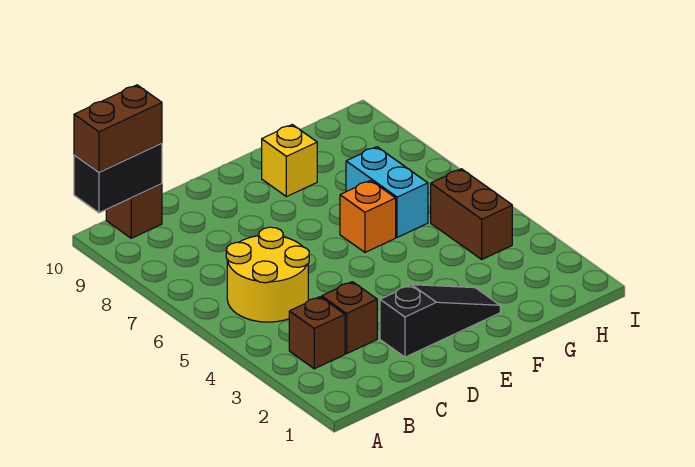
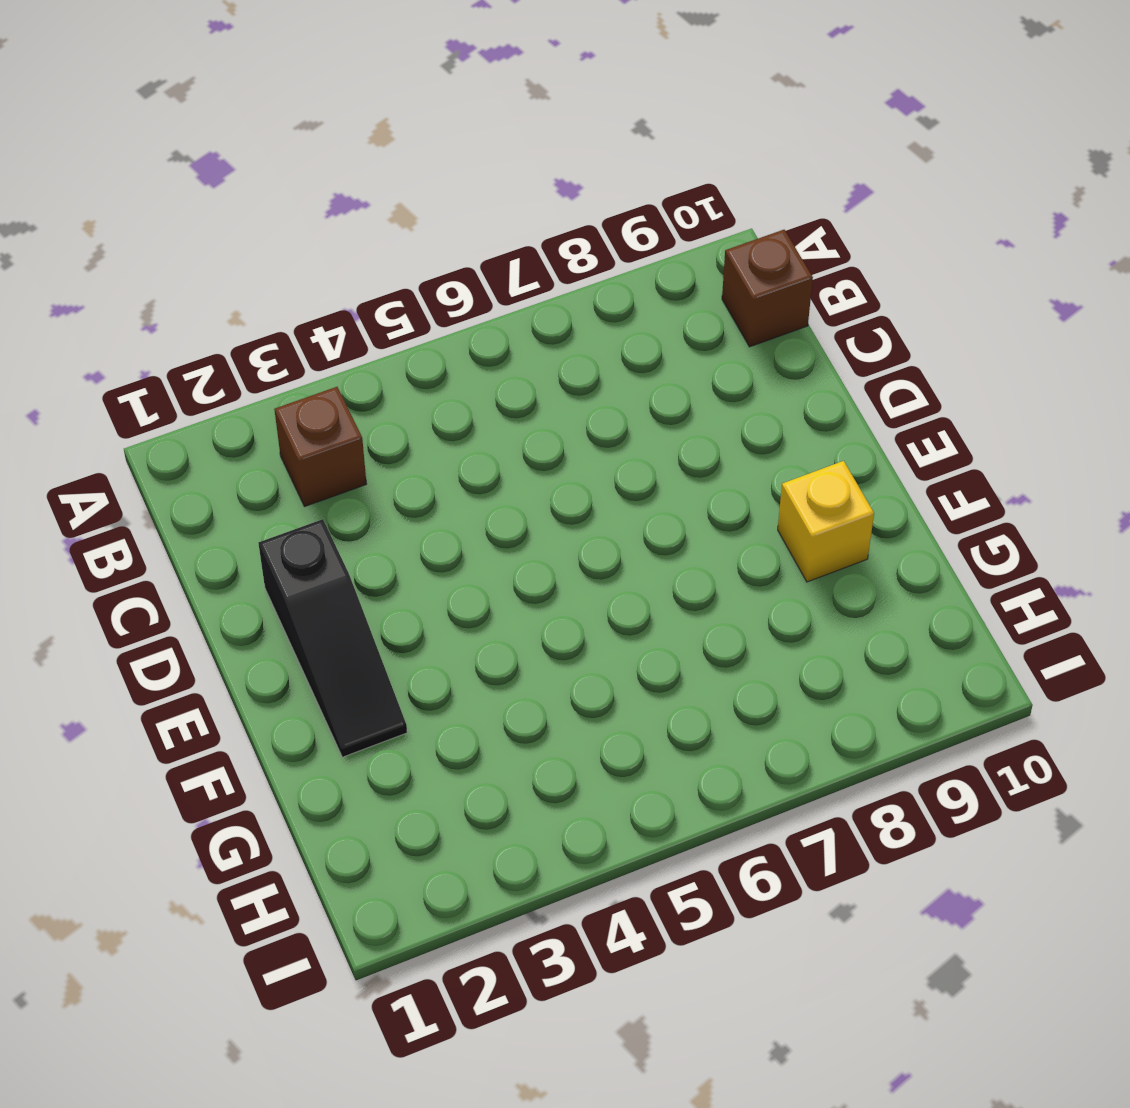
none -> yellow 2x2 round brick [226,227,309,322]
none -> brown 1x1 brick [322,282,377,354]

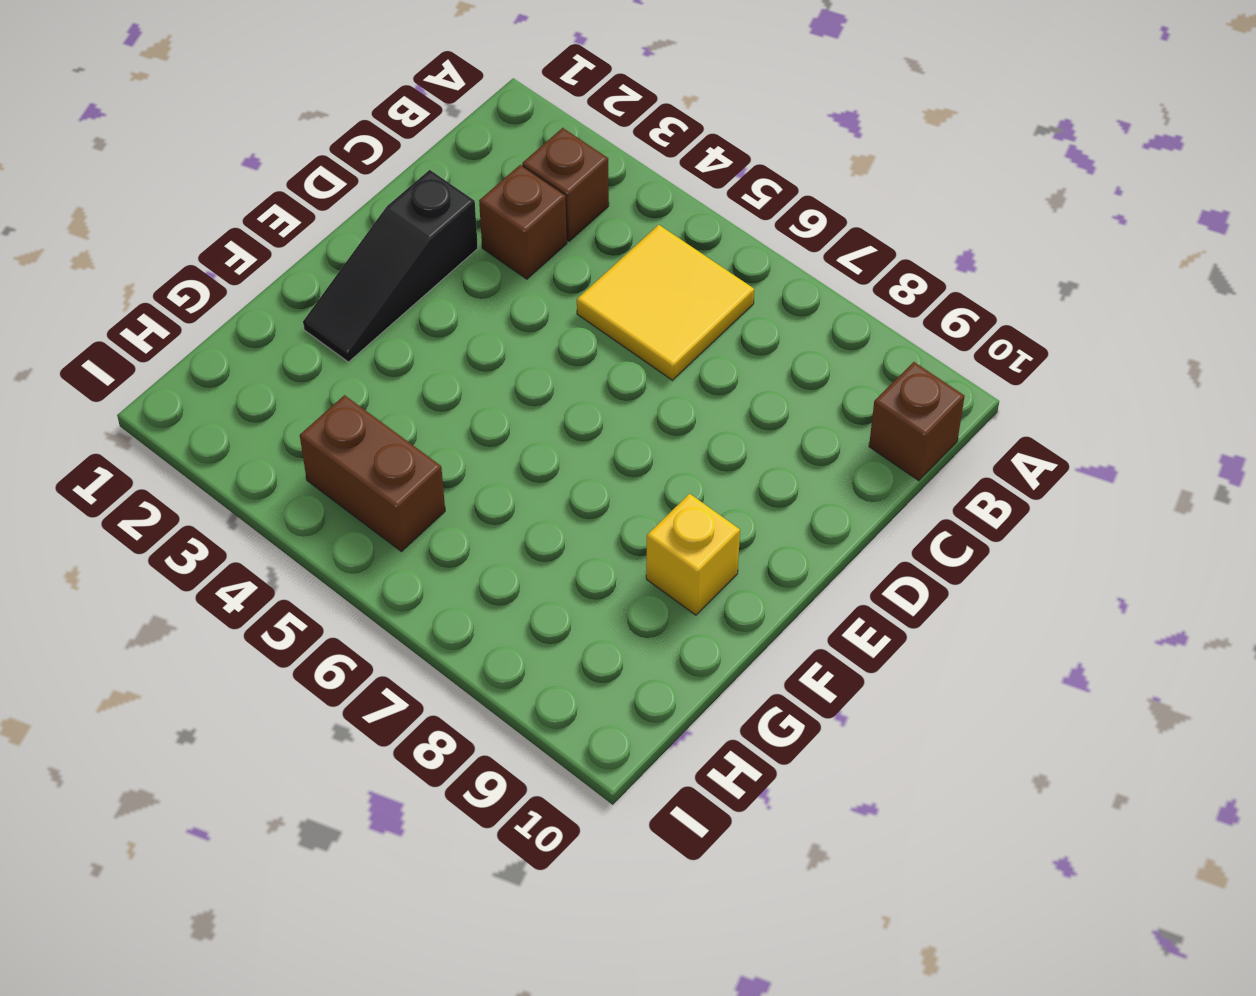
yellow 2x2 tile [577,225,754,380] -> yellow 2x2 round brick [226,227,309,322]
none -> orange 1x1 brick [340,180,396,252]
none -> cyan 1x2 brick [346,147,428,237]

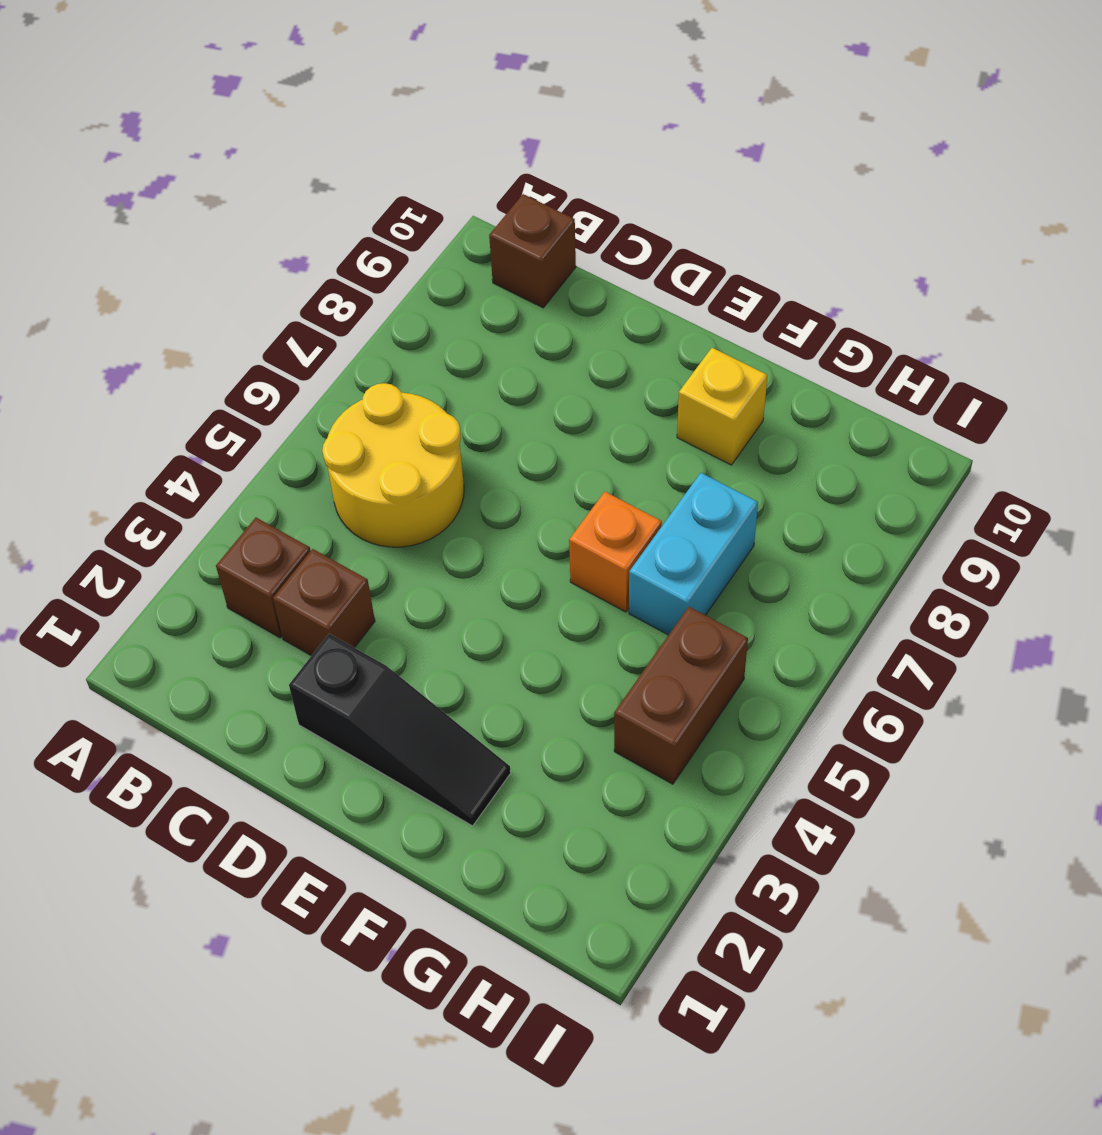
none -> black 1x2 brick [74,143,162,213]
none -> brown 1x2 brick [74,85,162,172]

